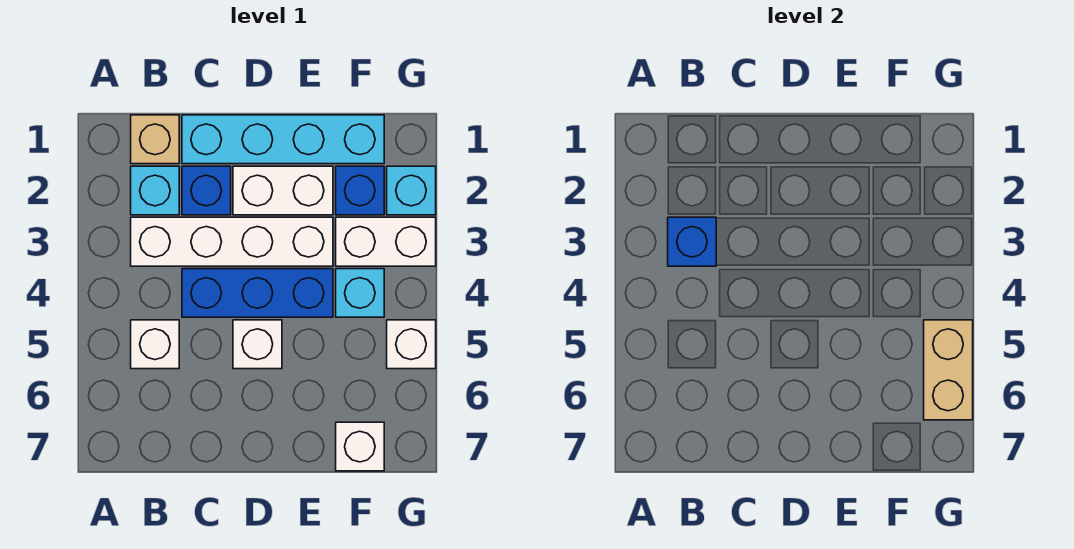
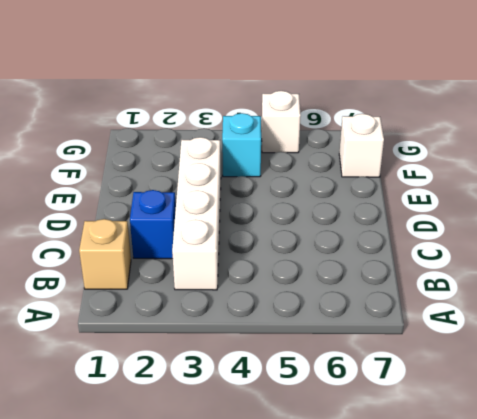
none -> cyan 1x1 brick [131,166,179,215]
none -> white 1x1 brick [131,320,179,369]
none -> cyan 1x4 brick [182,115,384,164]

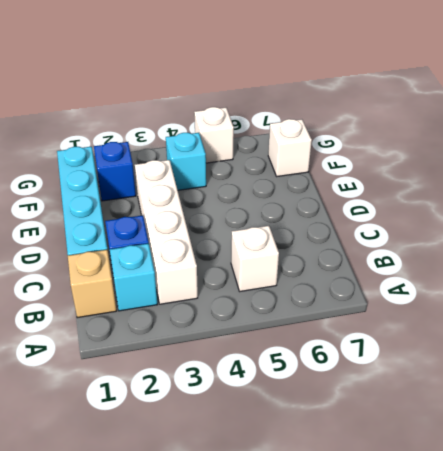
none -> blue 1x3 brick [182,269,333,317]
none -> white 1x2 brick [233,166,333,215]
none -> white 1x1 brick [233,320,282,369]

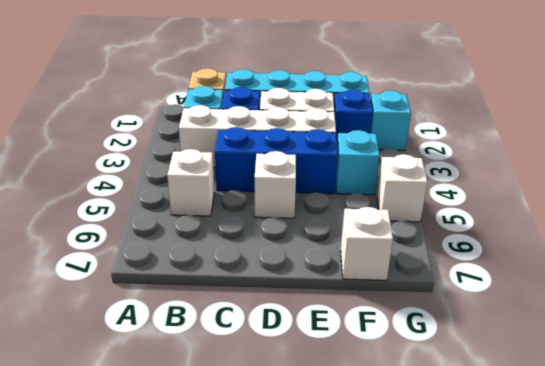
none -> white 1x2 brick [336,217,436,266]
none -> blue 1x1 brick [668,217,716,266]
none -> tan 1x2 brick [924,320,973,420]

